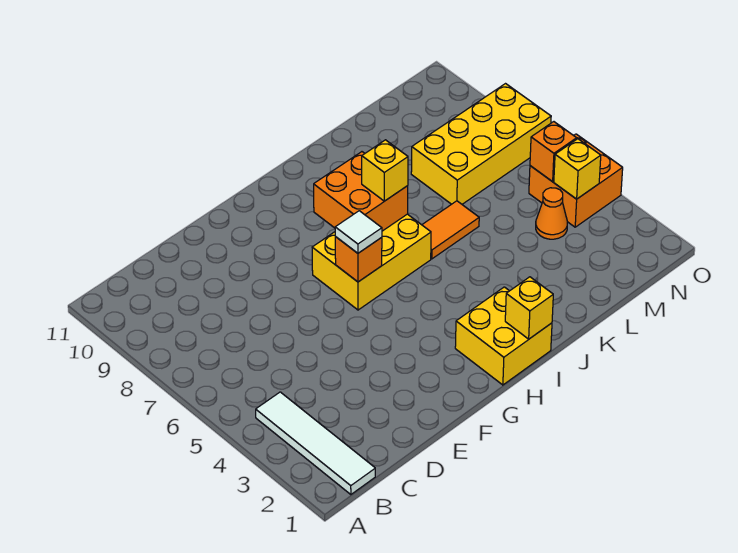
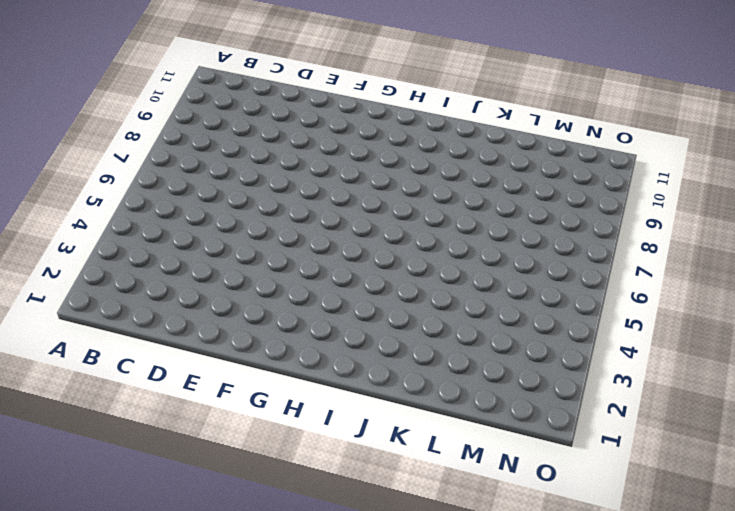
none -> white 1x4 tile [256,392,375,495]
none -> yellow 2x3 brick [312,214,431,310]
none -> yellow 2x2 brick [455,287,552,385]

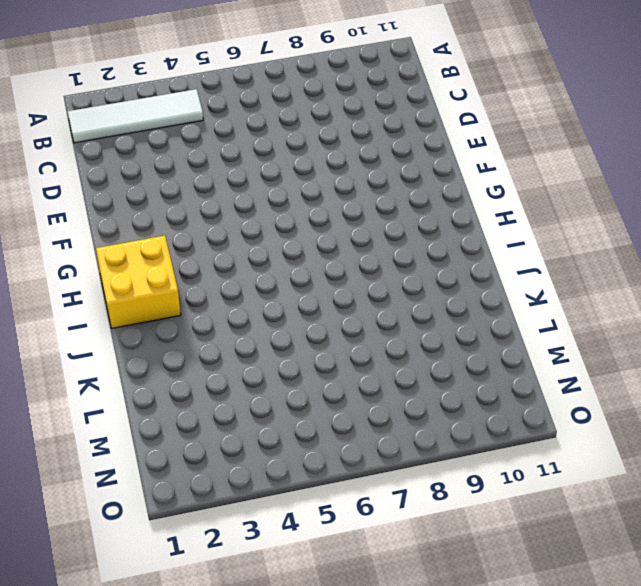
none -> yellow 2x3 brick [312,214,431,310]
none -> orange 1x2 tile [422,201,479,259]
none -> yellow 2x4 brick [411,84,551,204]

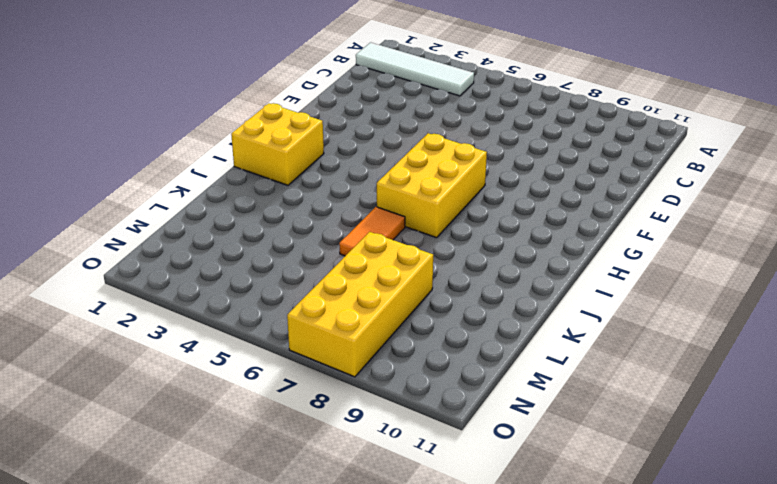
none -> orange 1x1 cone [536,188,567,239]
none -> orange 2x2 brick [529,134,623,227]
none -> orange 1x1 brick [335,237,382,282]

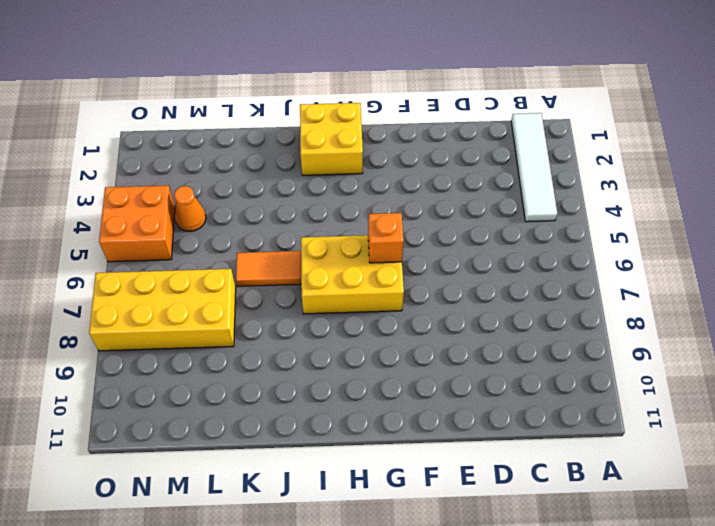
none -> orange 2x2 brick [314,152,408,231]
none -> yellow 1x1 brick [505,277,553,339]
none -> yellow 1x1 brick [554,139,601,199]

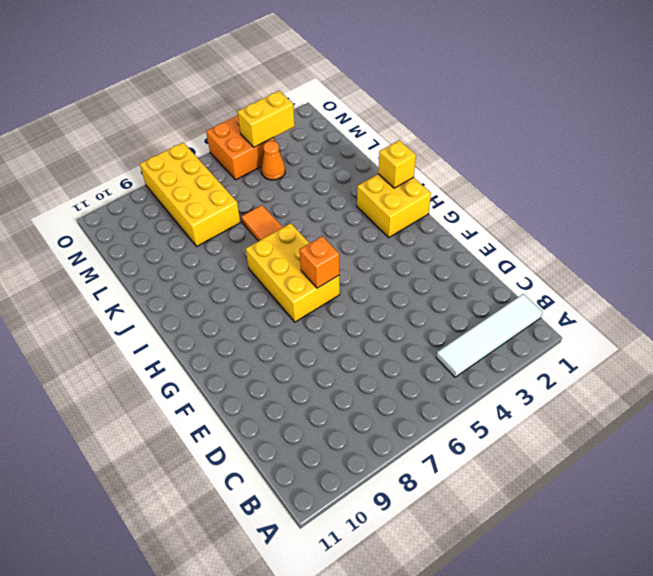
yellow 1x2 brick [238,91,295,147] -> yellow 1x1 brick [554,139,601,199]
none -> orange 2x2 brick [314,152,408,231]
none -> orange 1x1 brick [530,122,577,182]
none -> white 1x1 tile [335,211,382,253]

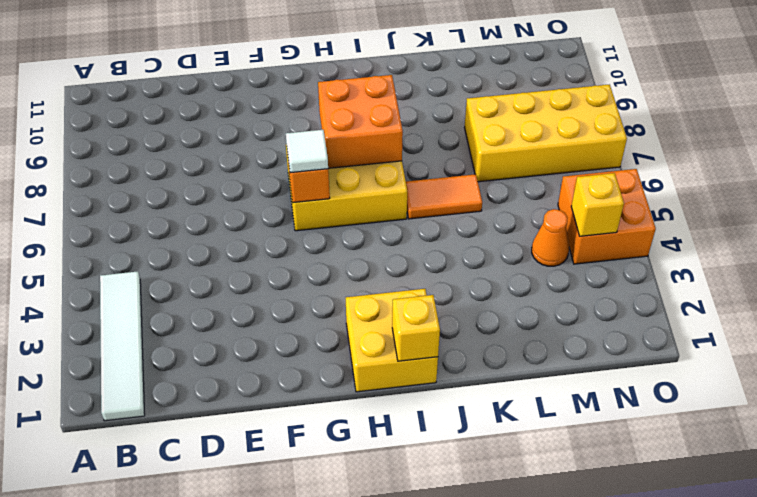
none -> orange 1x1 brick [530,122,577,182]
none -> yellow 1x1 brick [362,140,408,201]

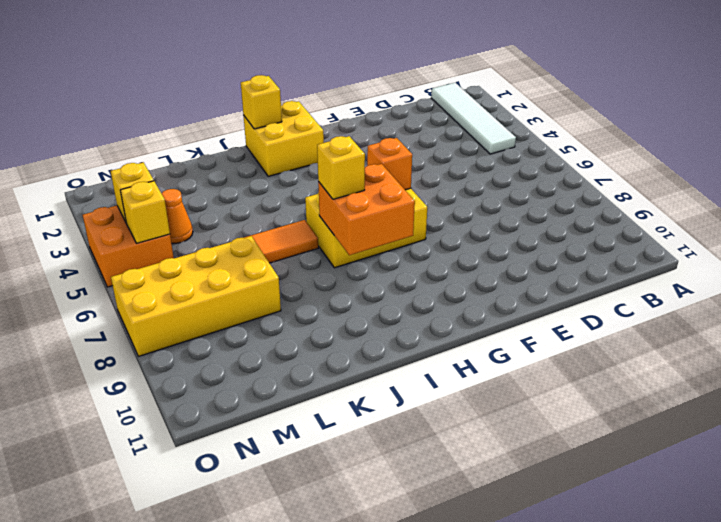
yellow 1x1 brick [120,181,170,243] -> orange 1x1 brick [530,122,577,182]
none -> white 1x1 tile [335,211,382,253]

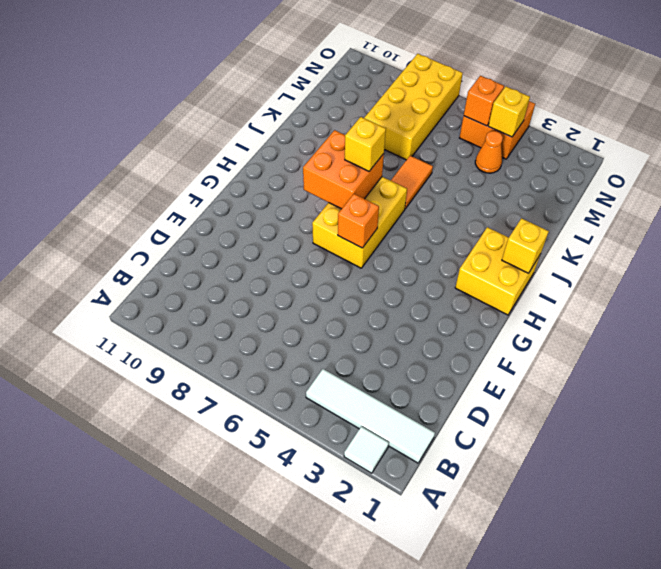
white 1x1 tile [344,427,389,473] -> white 1x1 tile moved to [335,211,382,253]

